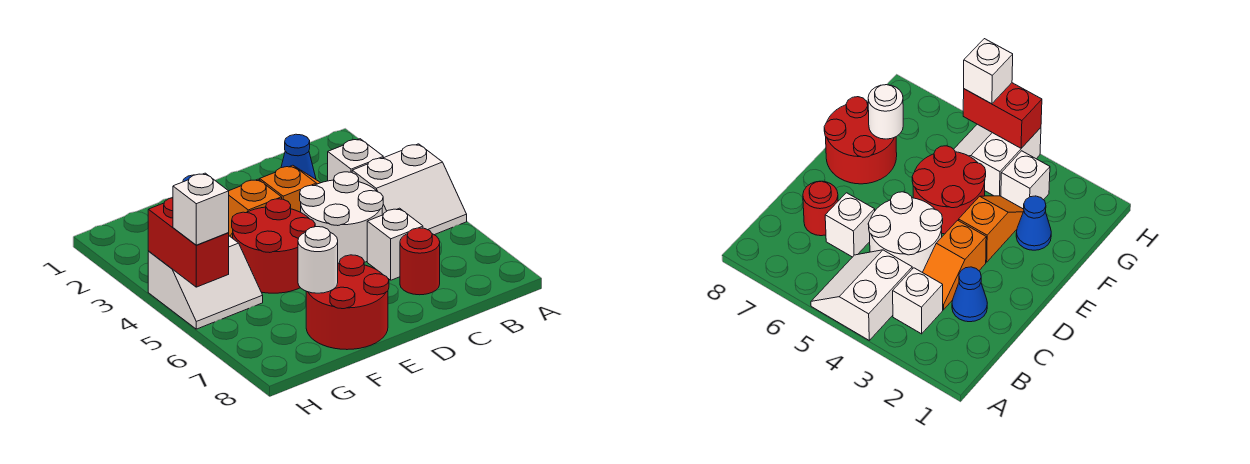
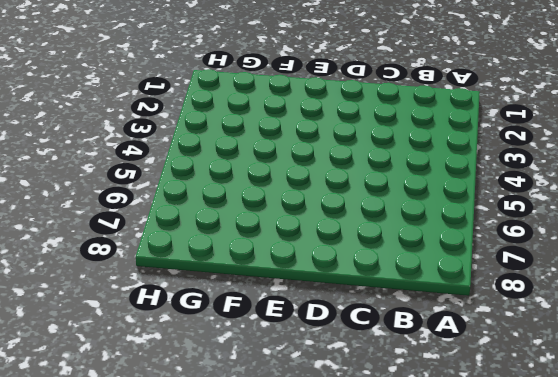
none -> white 2x2 slope [352,144,467,235]
none -> white 1x1 brick [328,139,383,181]
none -> blue 1x1 cone [281,134,316,179]

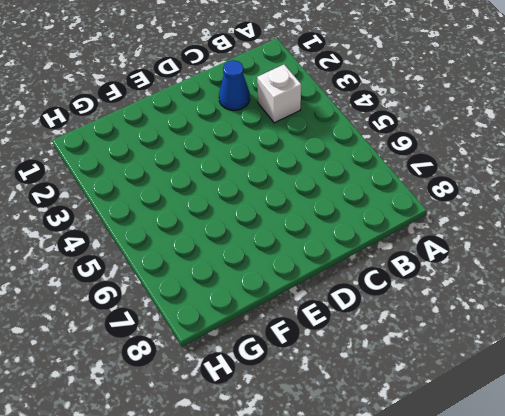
none -> white 2x2 slope [352,144,467,235]
none -> orange 1x2 slope [260,165,321,212]
none -> white 2x2 round brick [300,172,383,263]

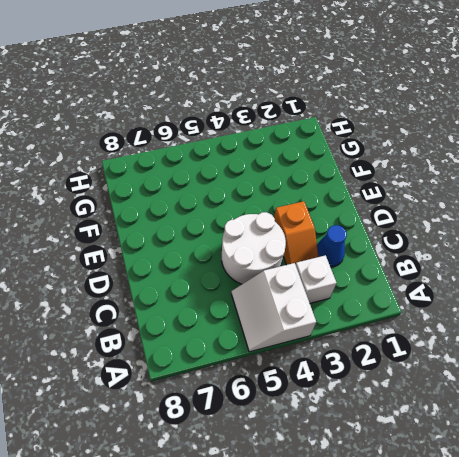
none -> white 1x1 brick [367,208,423,280]
none -> red 1x1 round brick [400,228,440,295]
none -> orange 1x2 slope [229,179,282,238]

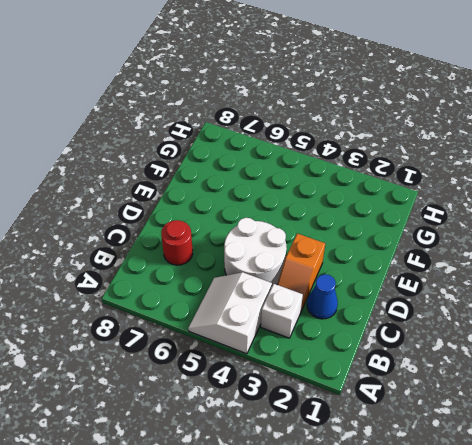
none -> white 1x1 brick [367,208,423,280]
none -> orange 1x2 slope [229,179,282,238]
none -> red 2x2 round brick [232,199,315,293]

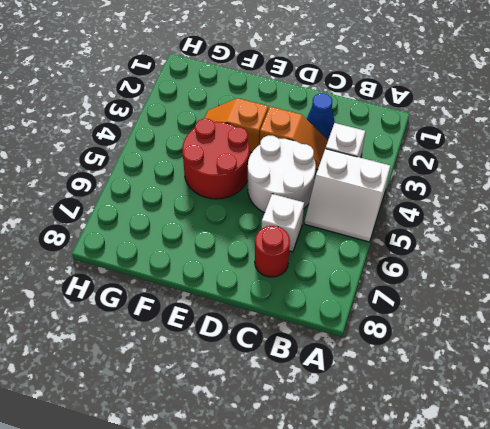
none -> red 2x2 round brick [306,255,389,350]
none -> blue 1x1 cone [1016,196,1051,250]
none -> white 1x1 brick [1001,151,1050,209]

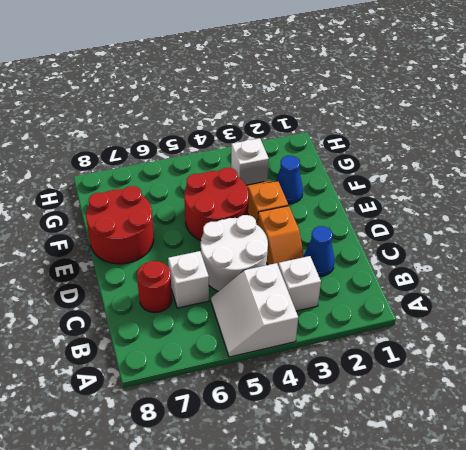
none -> white 2x2 slope [148,236,263,329]
none -> white 1x1 round brick [298,227,338,293]
none -> red 1x2 brick [148,198,229,287]

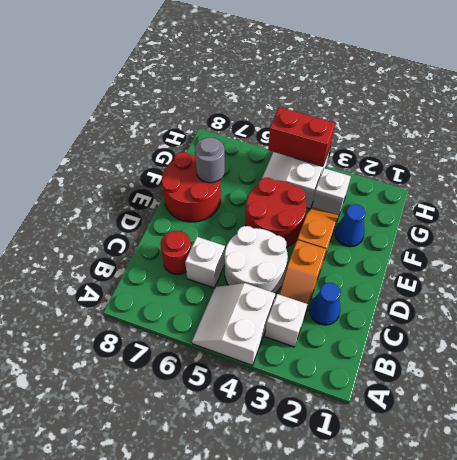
grey 1x1 round brick [195,137,225,183] -> white 1x1 round brick [298,227,338,293]
none -> white 1x1 brick [173,173,229,245]

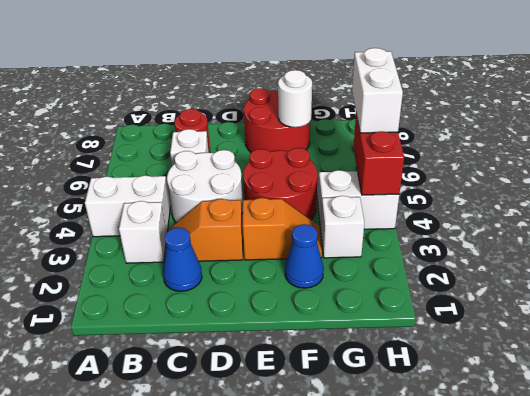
white 1x2 brick [352,48,403,133] -> white 1x1 brick [173,173,229,245]

